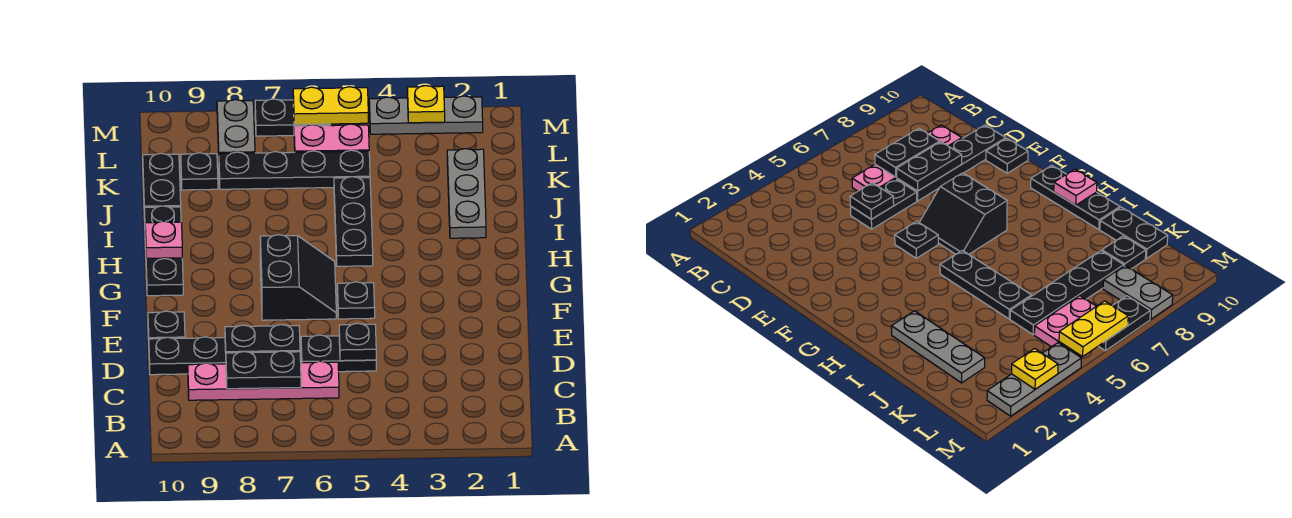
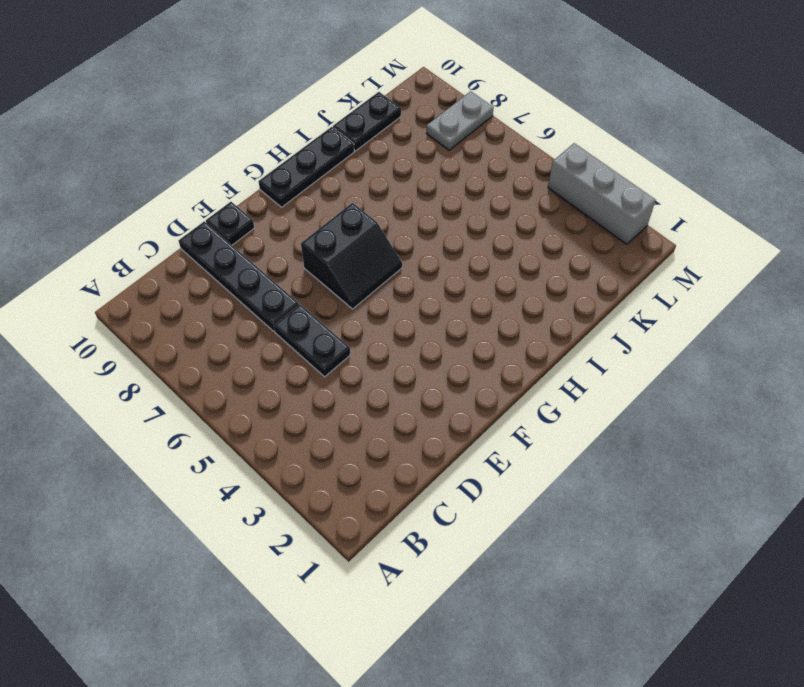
grey 1x3 brick [548,143,655,244] -> grey 1x3 plate [369,96,483,134]
none -> pink 1x4 plate [188,361,339,400]
none -> black 1x1 plate [337,282,375,319]
none -> black 1x3 plate [334,177,373,266]

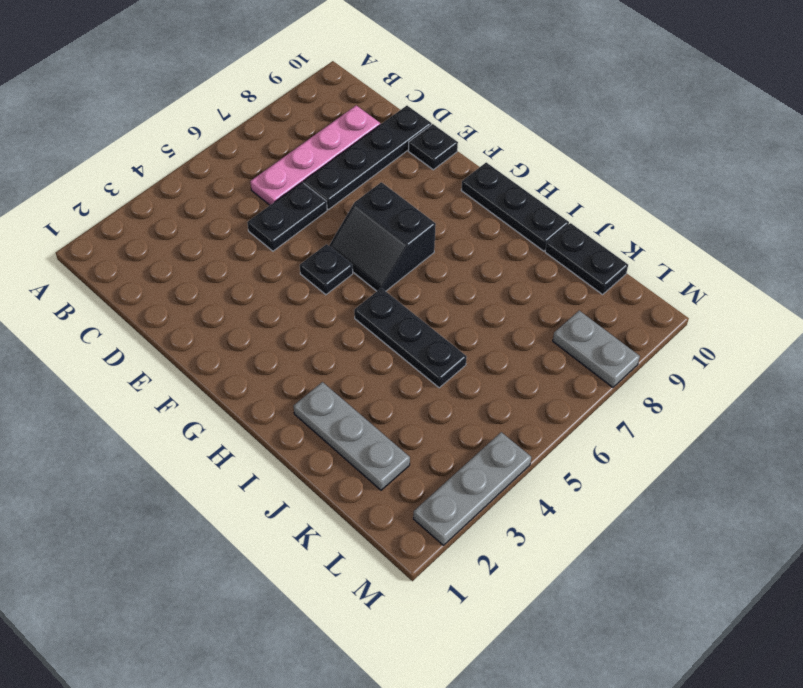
none -> black 1x4 plate [219,150,370,189]
none -> black 1x1 plate [181,153,218,190]
none -> pink 1x2 plate [294,124,369,152]

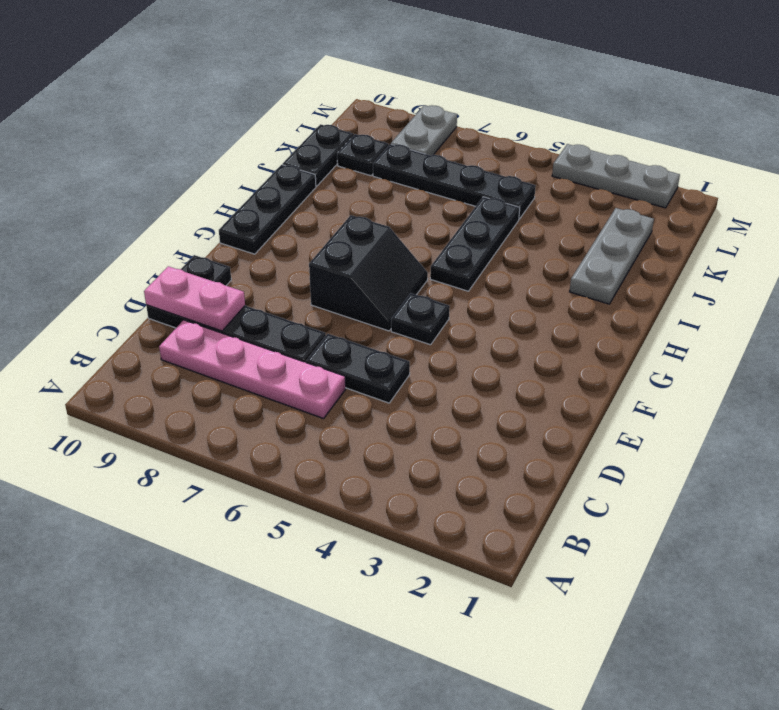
pink 1x2 plate [144,266,245,331] -> pink 1x2 plate moved to [294,124,369,152]
none -> black 1x2 plate [255,99,330,136]
none -> black 1x2 plate [226,351,301,389]
none -> black 1x1 plate [339,323,376,361]

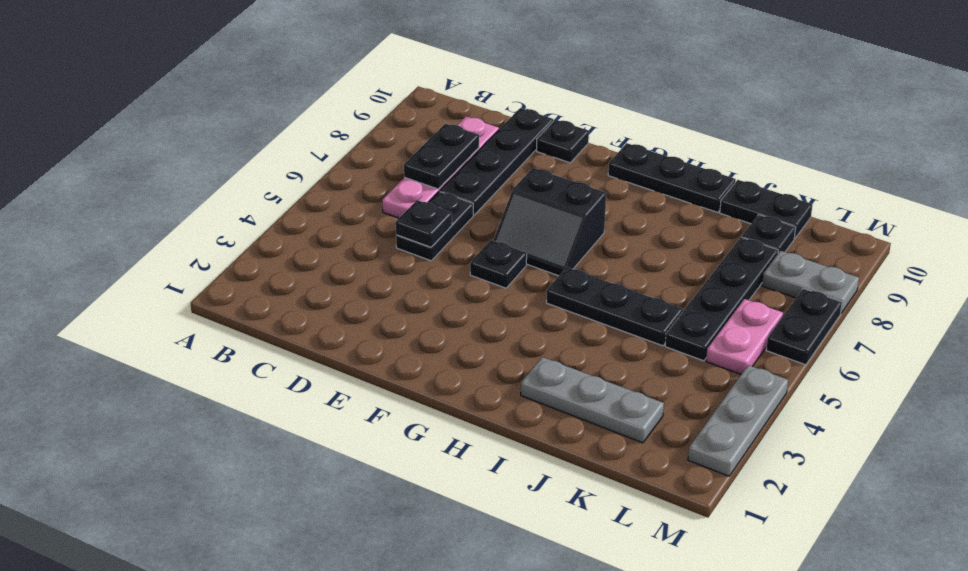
none -> black 1x2 plate [225,325,300,353]
none -> pink 1x1 plate [145,221,182,258]
none -> yellow 1x1 plate [407,86,445,123]

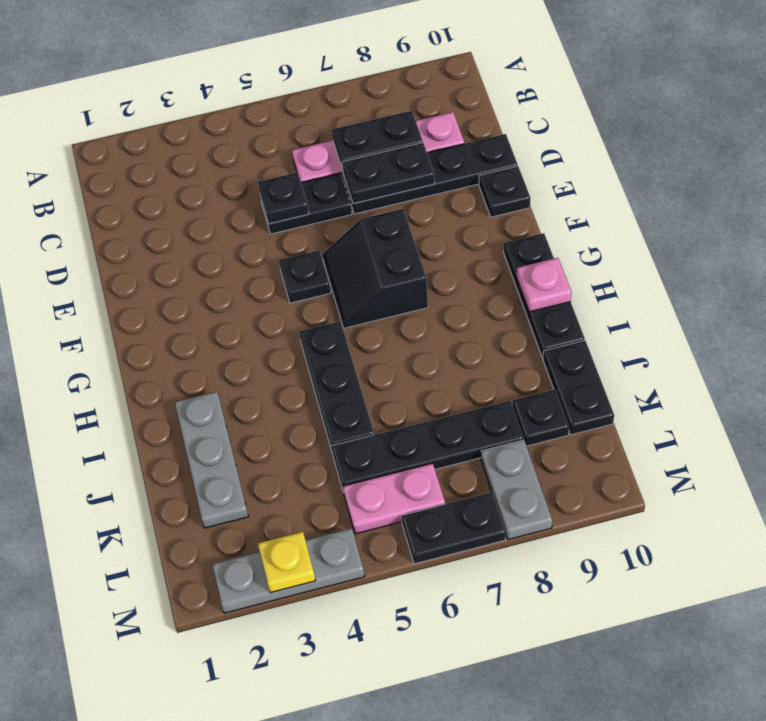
none -> yellow 1x2 plate [293,87,368,125]

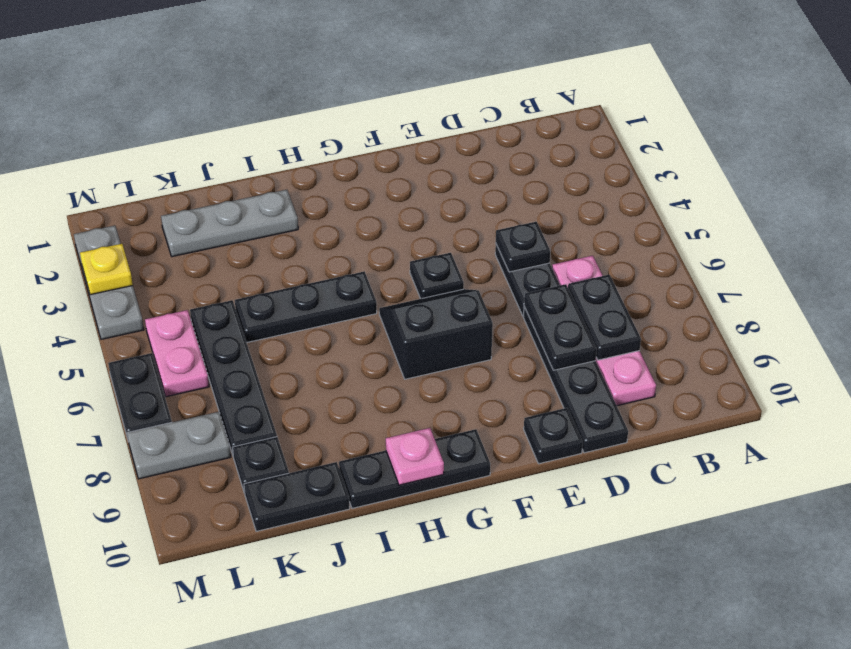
none -> yellow 1x2 plate [293,87,368,125]

